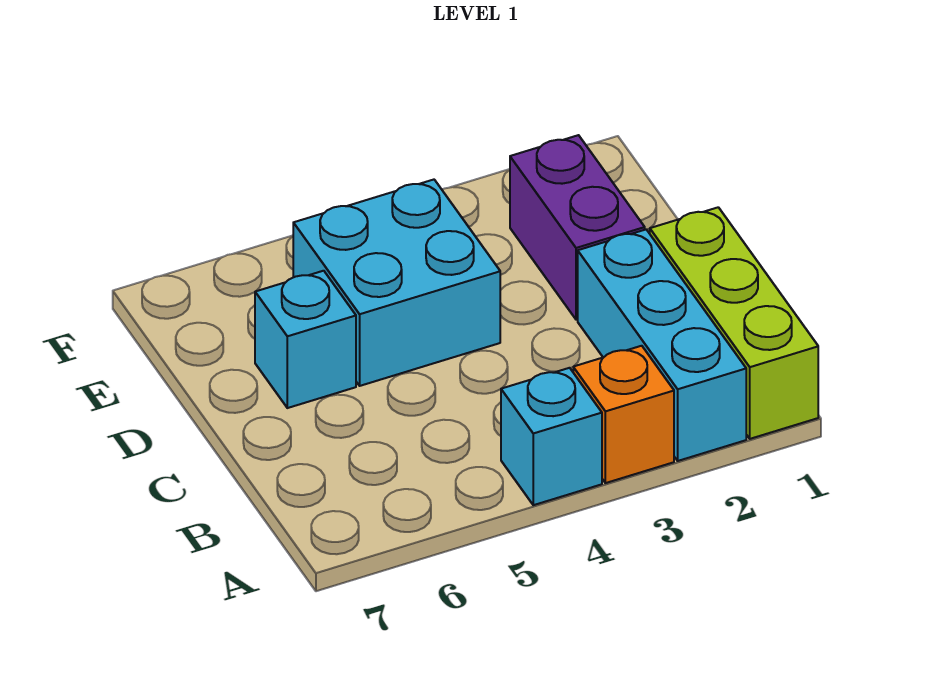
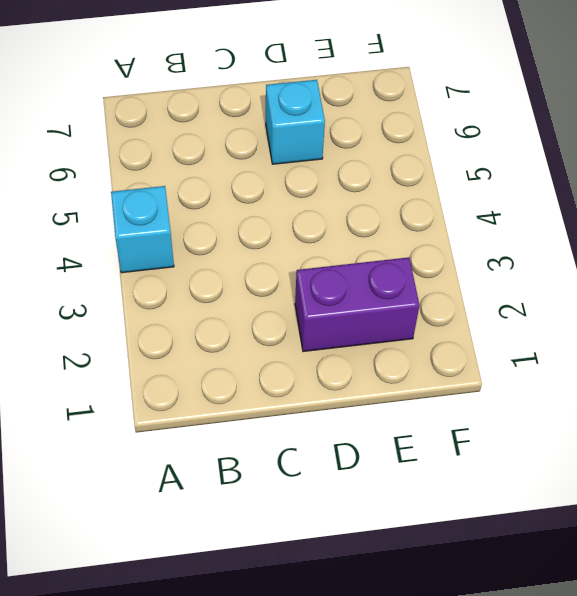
none -> lime 1x3 brick [650,207,818,439]
none -> cyan 1x3 brick [578,230,746,461]

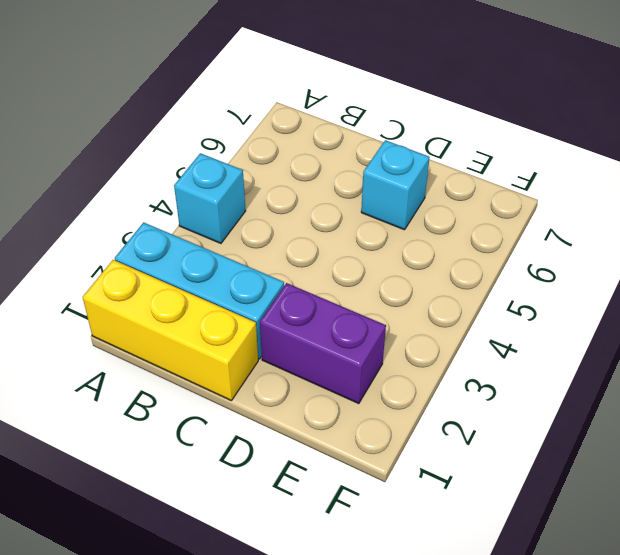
yellow 1x3 brick [83,260,258,400] -> lime 1x3 brick [650,207,818,439]
none -> orange 1x1 brick [573,346,674,483]
none -> cyan 2x2 brick [293,180,500,386]

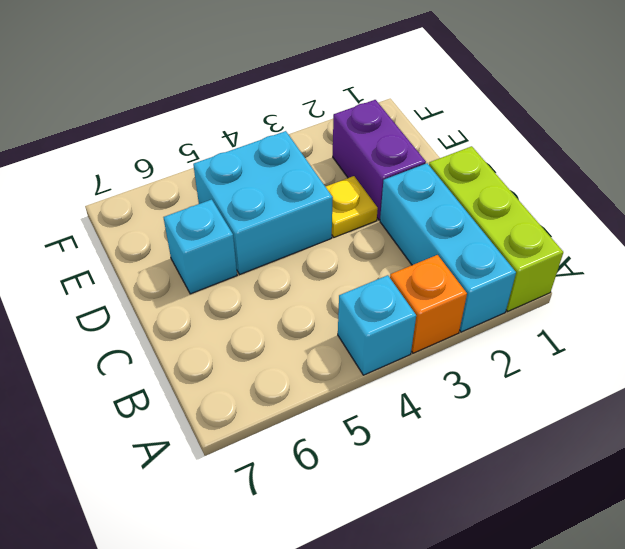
yellow 1x1 plate [326,176,378,237] -> none

